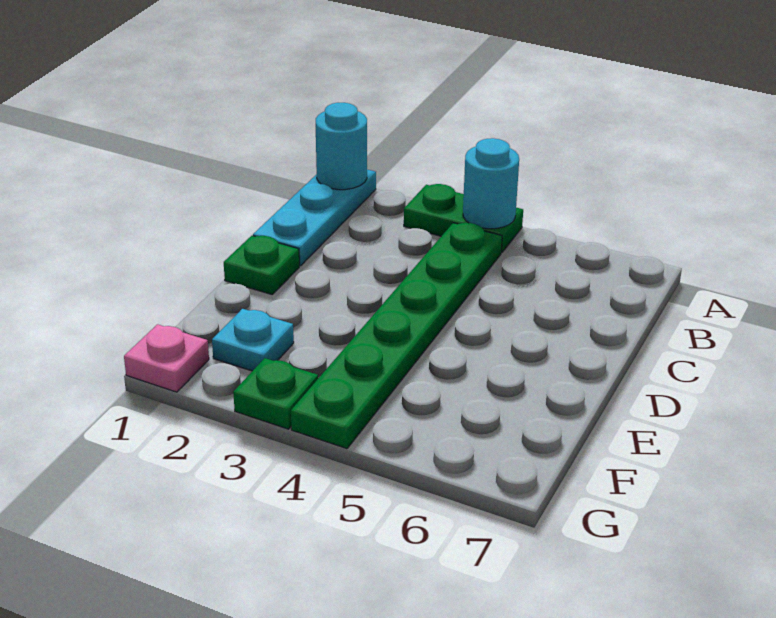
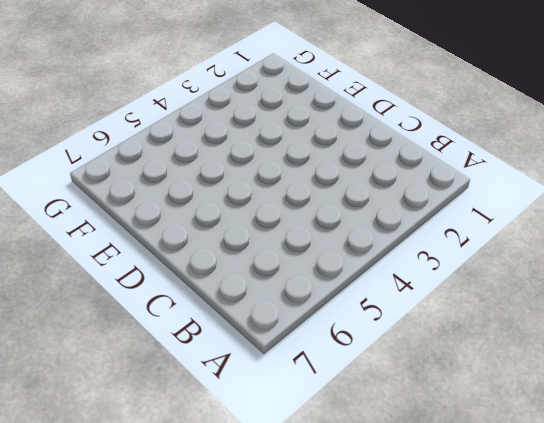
none -> cyan 1x3 plate [253,170,376,266]
none -> green 1x2 plate [404,184,523,253]

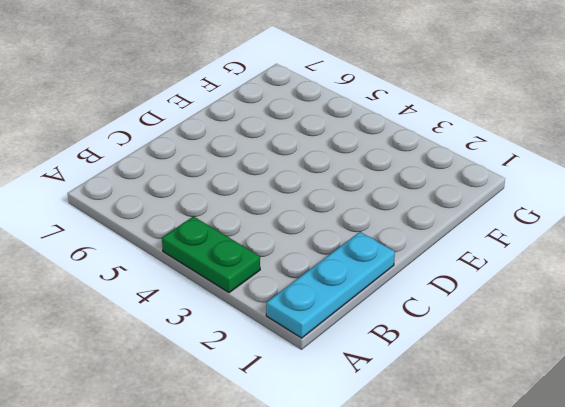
none -> green 1x6 plate [291,223,502,449]
none -> green 1x1 plate [224,236,299,294]

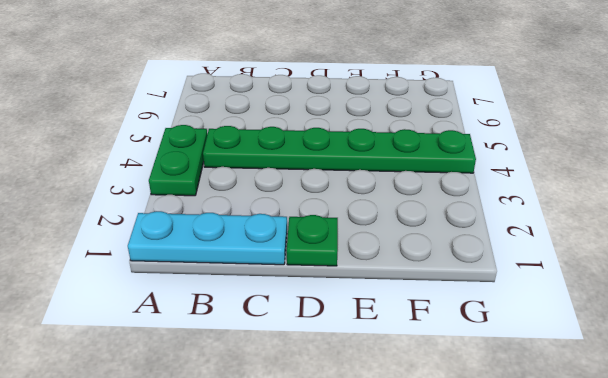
none -> cyan 1x1 plate [212,309,294,371]
none -> pink 1x1 plate [124,324,209,392]

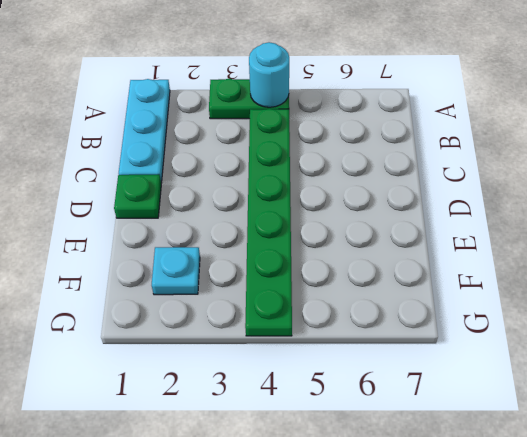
none -> pink 1x1 plate [124,324,209,392]
none -> green 1x1 plate [233,358,318,429]

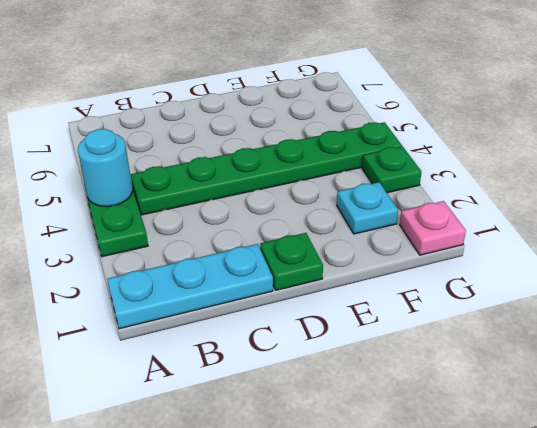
none -> cyan 1x1 round brick [316,103,367,190]

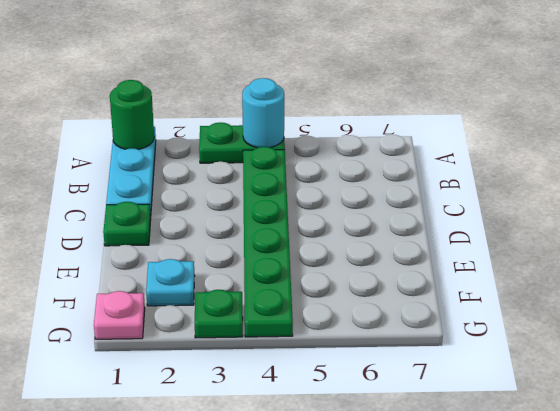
green 1x1 round brick [110,80,154,149] -> cyan 1x1 round brick [316,103,367,190]

